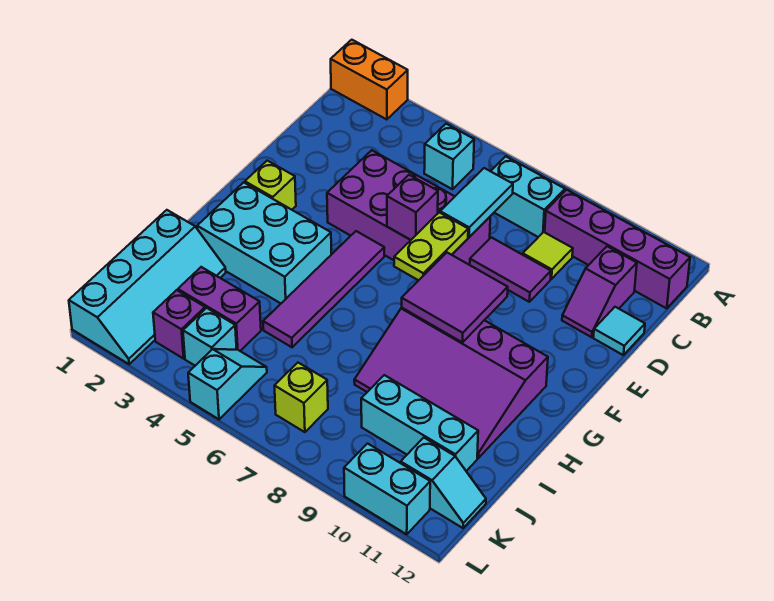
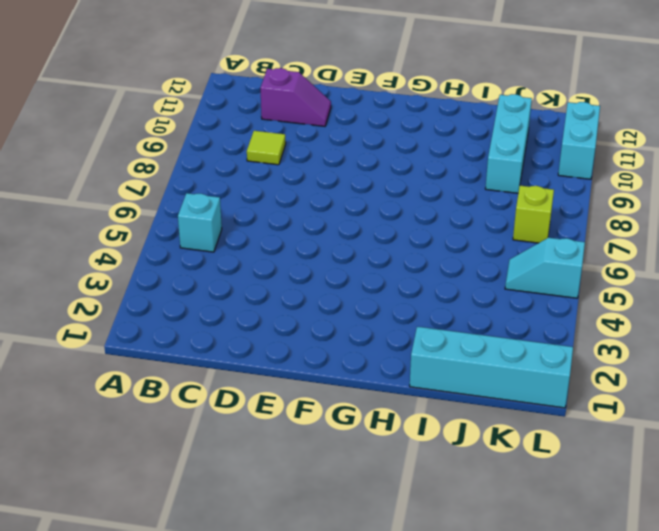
none -> orange 1x2 brick [331,40,408,120]
none -> cyan 1x2 brick [491,156,565,237]
none -> purple 1x4 brick [545,190,690,309]

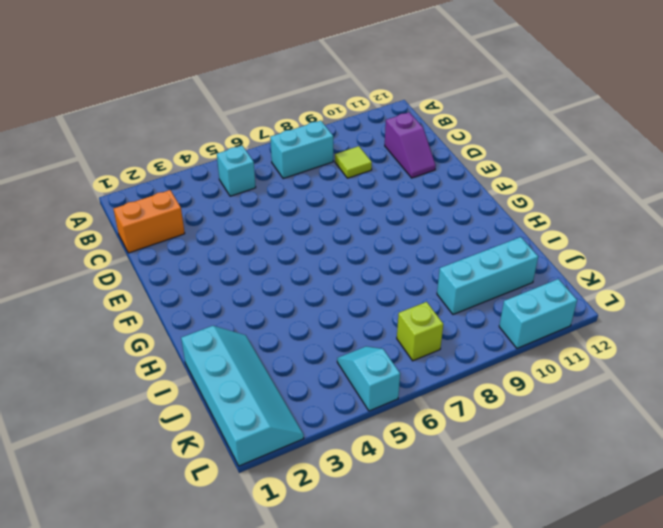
orange 1x2 brick [114,190,185,253] -> orange 1x2 brick moved to [331,40,408,120]
none -> purple 1x4 brick [545,190,690,309]
none -> purple 2x4 brick [327,150,490,265]
none -> purple 1x2 tile [470,237,551,302]

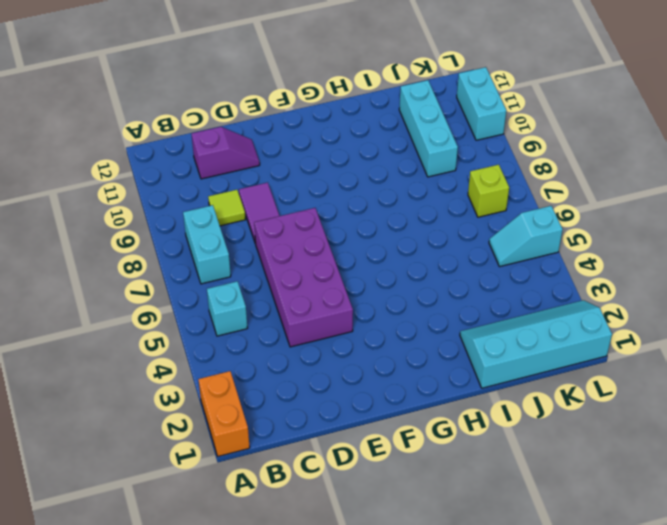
none -> purple 1x4 brick [545,190,690,309]
none -> cyan 1x1 tile [593,307,645,355]
none -> lime 1x1 brick [245,161,296,210]

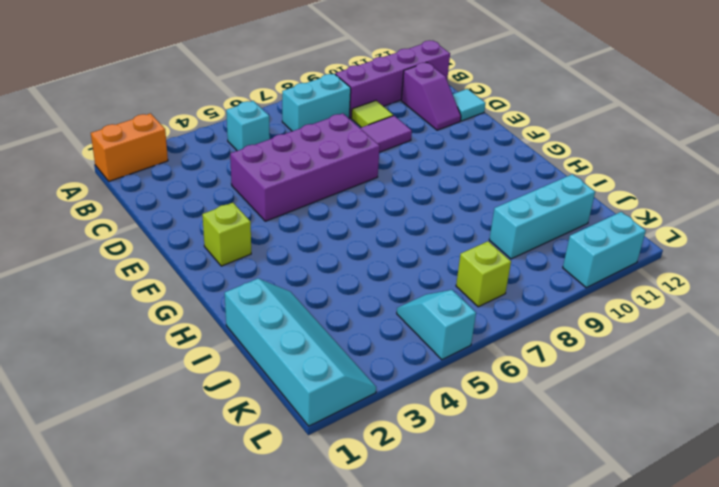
none -> purple 1x4 tile [263,231,384,347]
none -> cyan 2x3 brick [197,182,331,303]
none -> purple 3x4 slope [354,308,548,458]

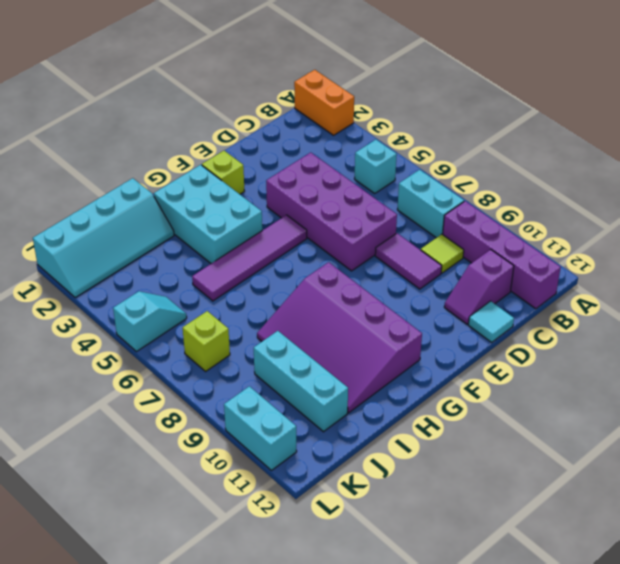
none -> purple 1x2 brick [178,267,261,351]
none -> purple 1x1 brick [153,290,205,359]
none -> cyan 1x1 brick [183,308,237,366]

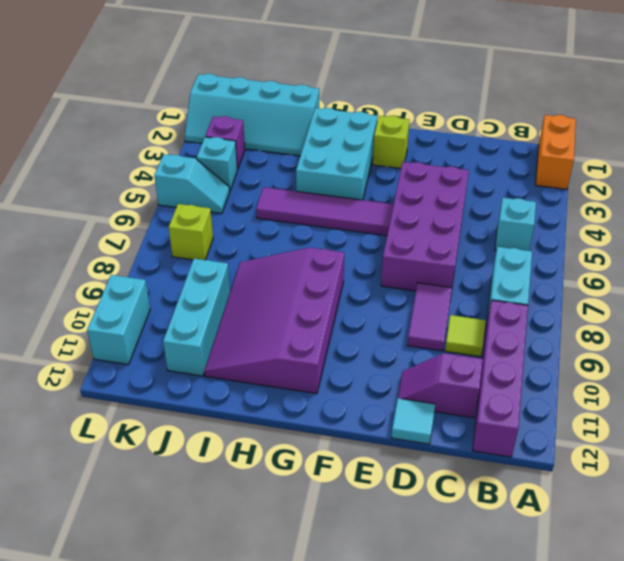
none -> purple 1x2 brick [178,267,261,351]
none -> cyan 1x2 slope [401,438,486,528]
none -> cyan 1x2 tile [440,168,513,237]

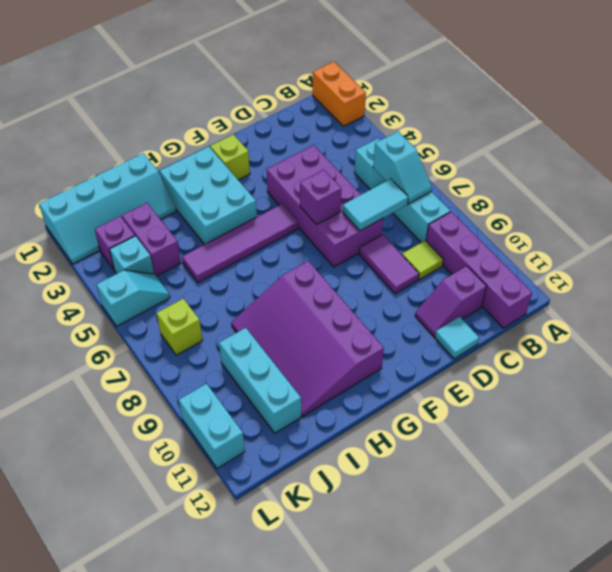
cyan 1x2 slope [373,131,432,204] -> cyan 1x2 slope moved to [401,438,486,528]
none -> lime 1x2 plate [394,212,468,280]
none -> purple 2x2 tile [402,253,508,342]

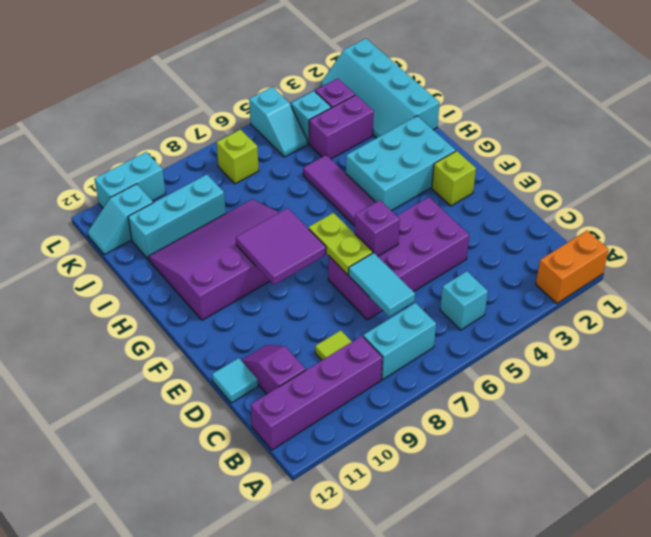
none -> purple 1x2 tile [470,237,551,302]

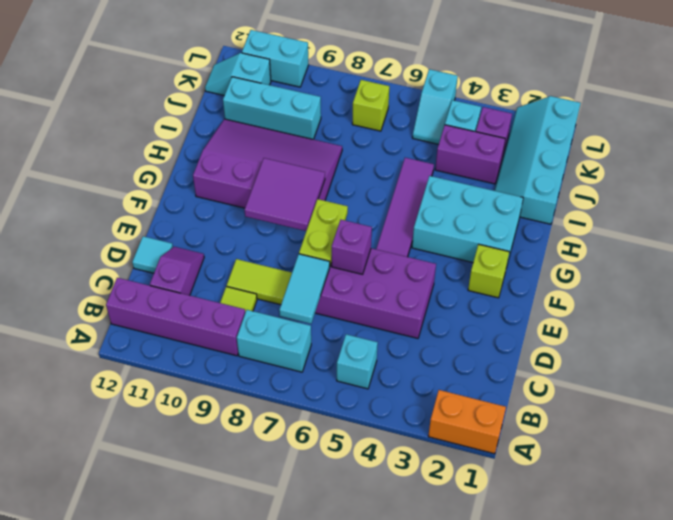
lime 1x2 tile [227,259,292,305] -> purple 1x2 tile [470,237,551,302]

